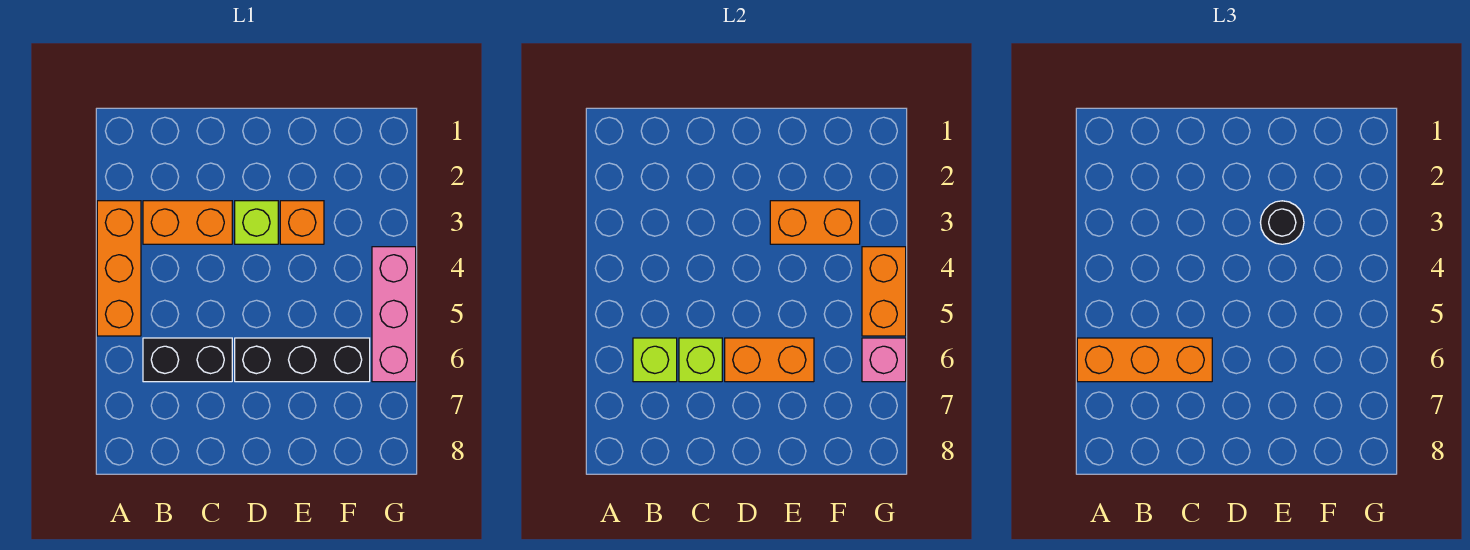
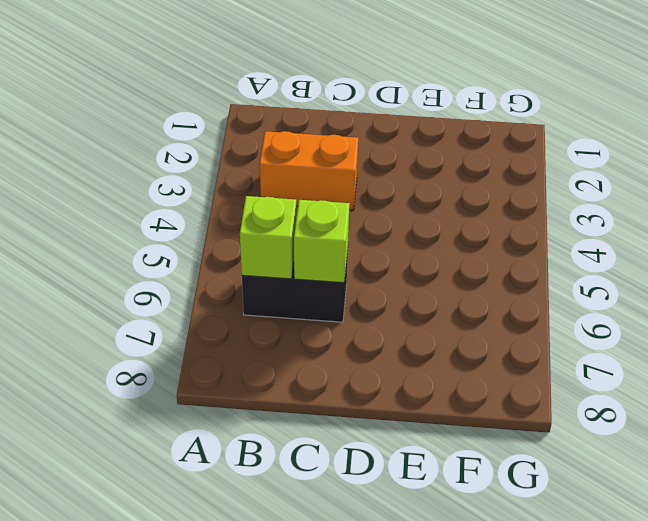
none -> orange 1x3 brick [97,201,141,336]
none -> lime 1x1 brick [235,201,278,244]
none -> black 1x3 brick [235,338,370,382]

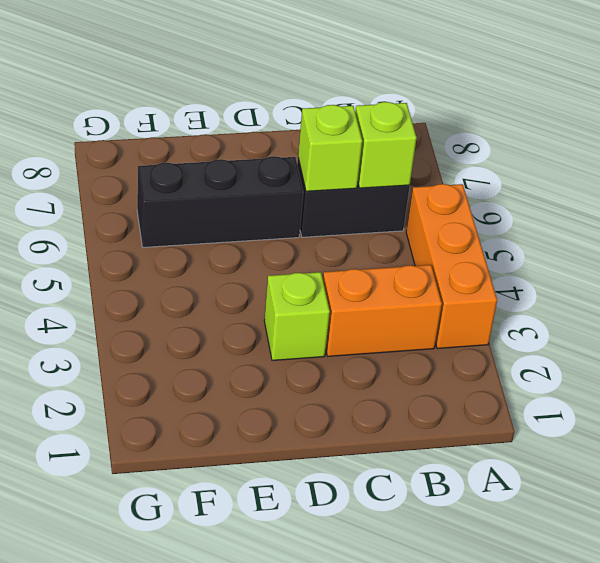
none -> orange 1x1 brick [280,201,324,244]
none -> pink 1x3 brick [372,247,416,382]
none -> orange 1x2 brick [725,338,814,382]

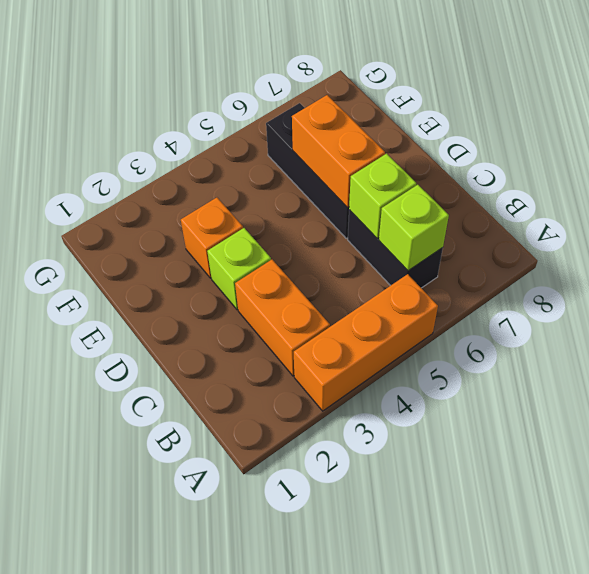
none -> pink 1x3 brick [372,247,416,382]
none -> orange 1x2 brick [770,201,860,244]
none -> orange 1x2 brick [862,247,906,336]

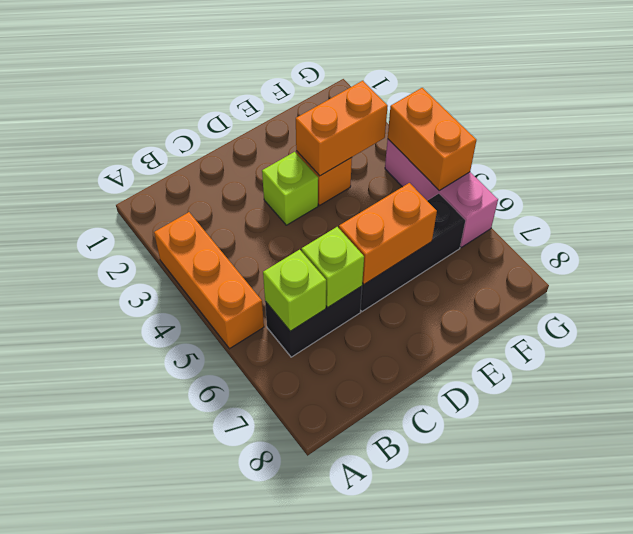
none -> orange 1x2 brick [143,201,232,244]
none -> pink 1x1 brick [862,338,906,382]
none -> orange 1x3 brick [1077,338,1212,382]

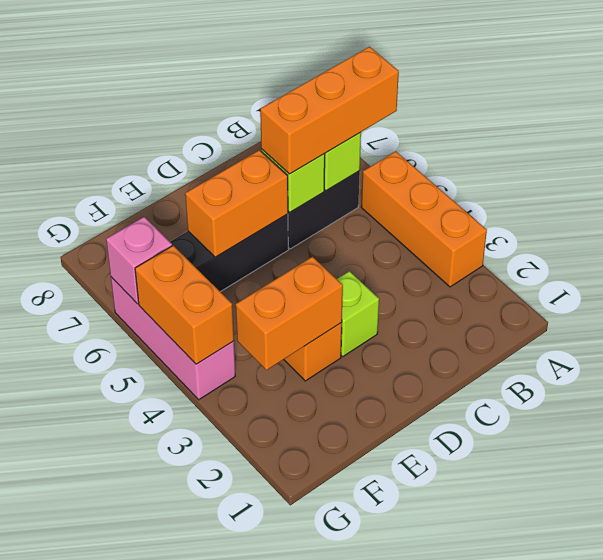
none -> orange 1x2 brick [143,201,232,244]
none -> black 1x1 round brick [1260,201,1304,244]

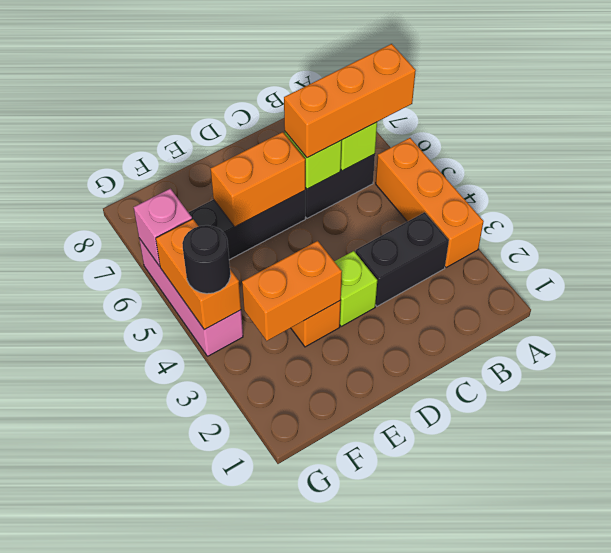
black 1x2 brick [355,212,449,306] -> orange 1x2 brick [143,201,232,244]
black 1x1 round brick [182,225,230,294] -> black 1x1 round brick moved to [1260,201,1304,244]

